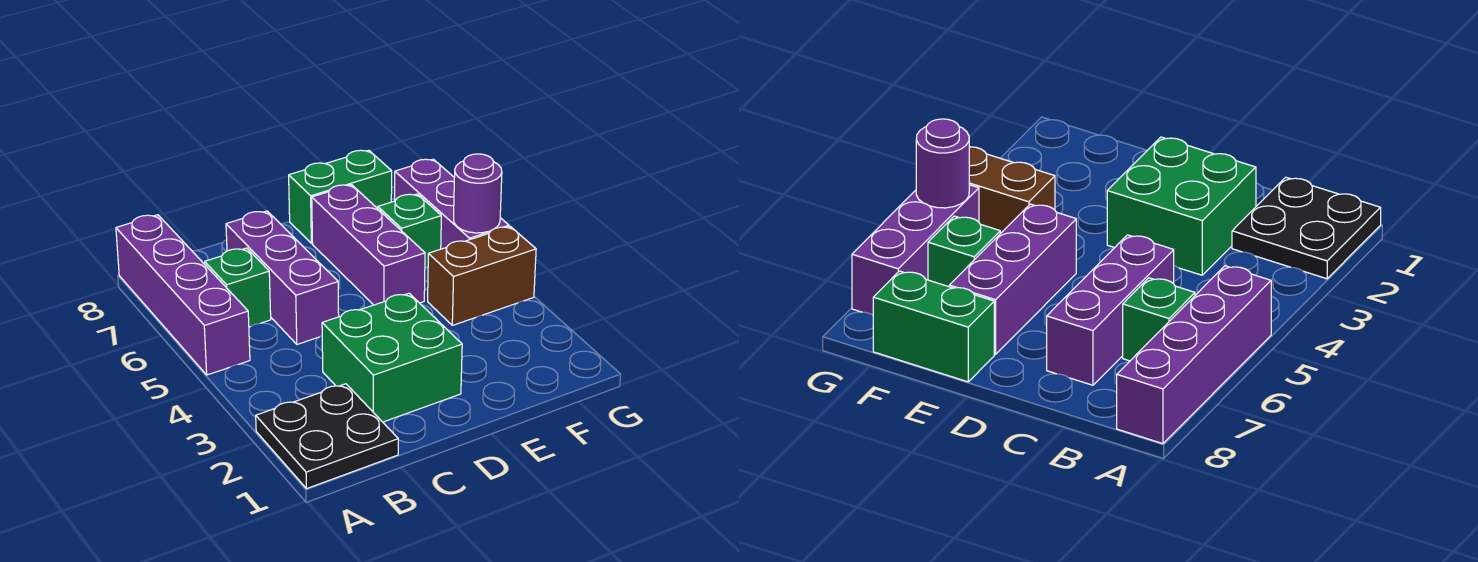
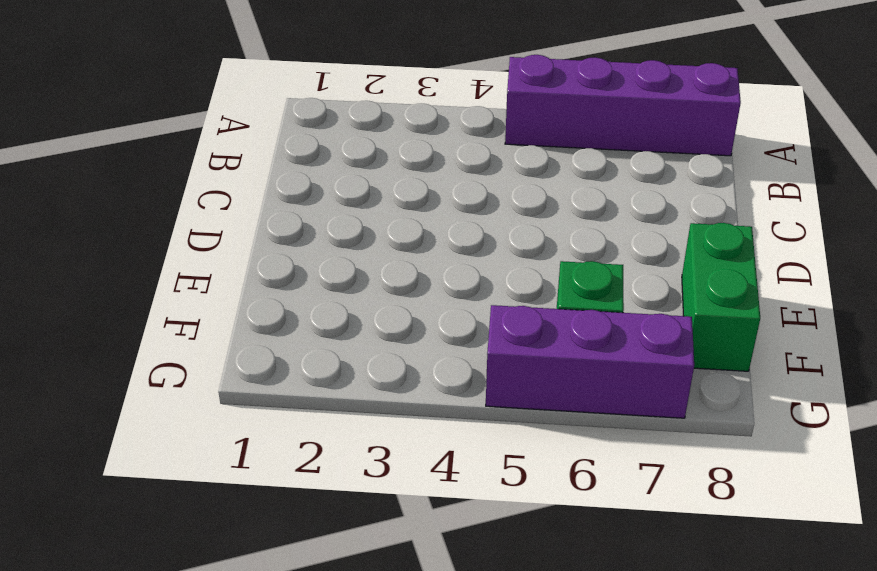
none -> black 2x2 plate [256,384,398,489]
none -> green 1x1 brick [205,248,271,327]

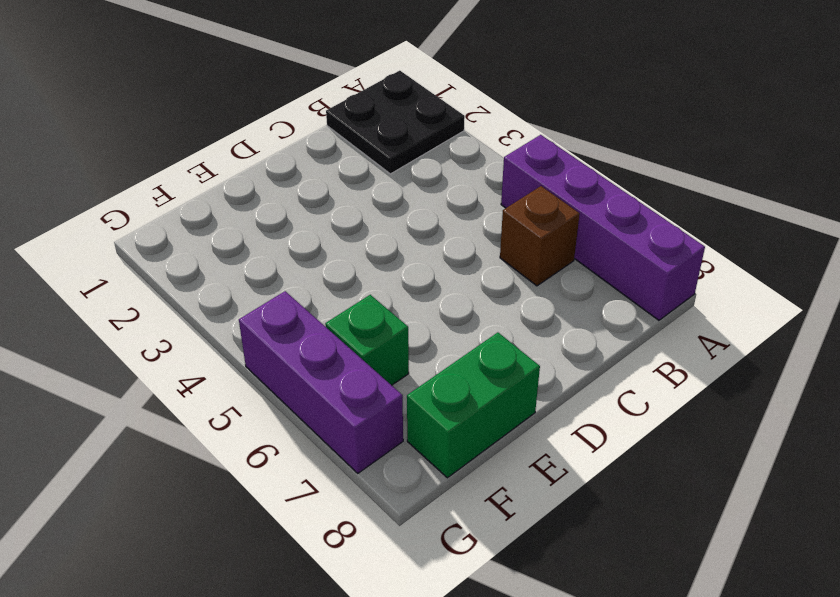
brown 1x1 brick [500,186,580,286] -> green 1x1 brick [205,248,271,327]
none -> green 2x2 brick [322,293,462,422]
none -> purple 1x3 brick [226,211,339,344]

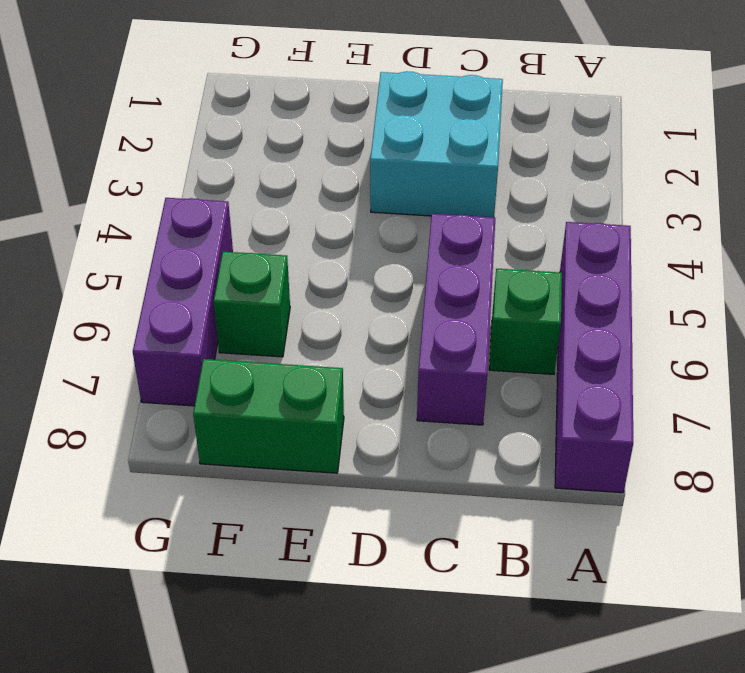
cyan 2x2 brick [370,71,503,217] -> green 2x2 brick [322,293,462,422]
none -> black 2x2 plate [256,384,398,489]
none -> purple 1x3 brick [312,185,425,305]

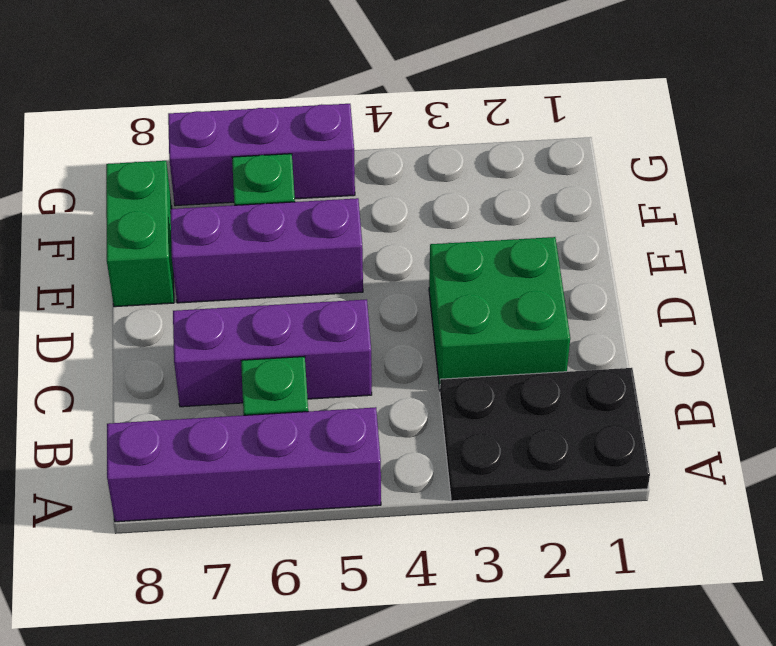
black 2x3 plate [440,368,650,501] -> black 2x2 plate [256,384,398,489]
none -> brown 1x2 brick [428,226,536,325]
none -> purple 1x1 round brick [454,154,502,233]

